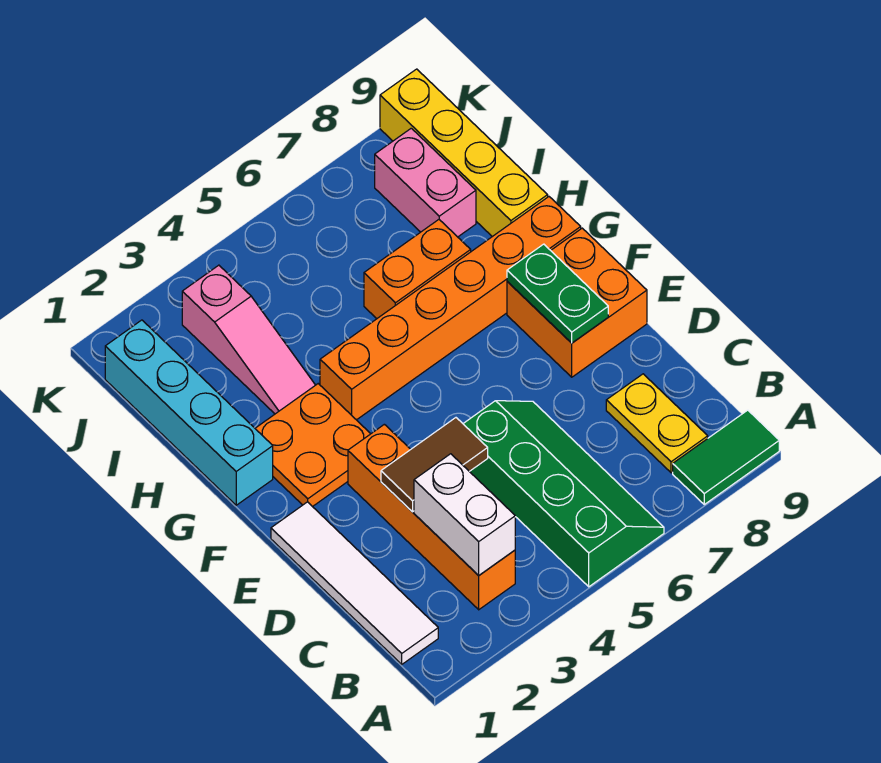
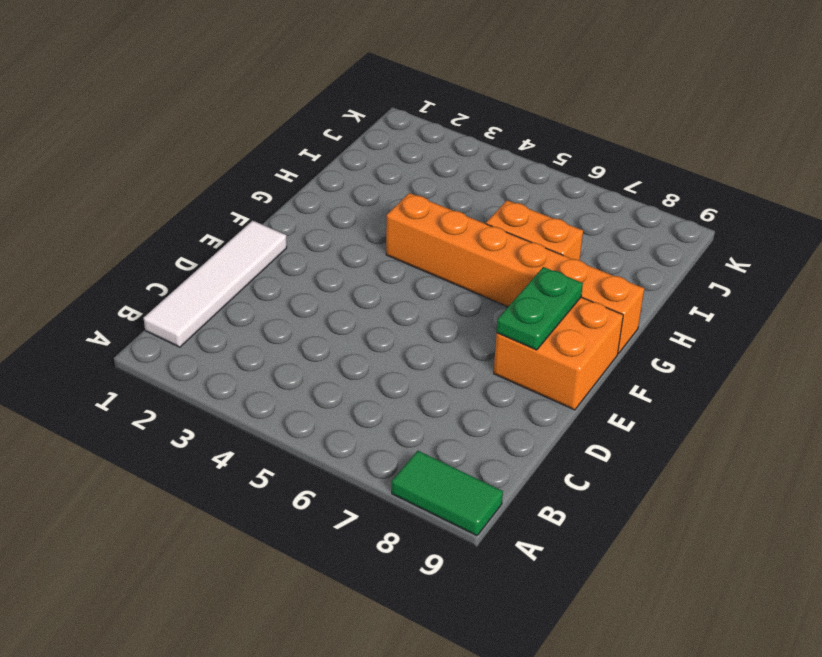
none -> green 2x4 slope [463,401,664,587]
none -> orange 1x4 brick [348,424,515,610]
none -> yellow 1x2 plate [606,374,708,473]

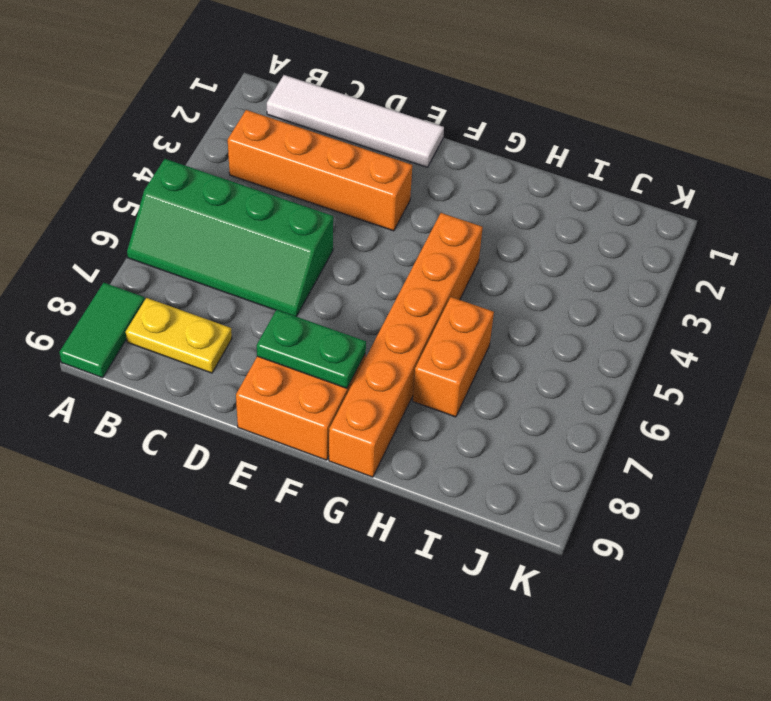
none -> orange 2x2 plate [255,384,370,507]
none -> cyan 1x4 brick [105,320,273,505]
none -> pink 1x3 slope [182,265,315,414]

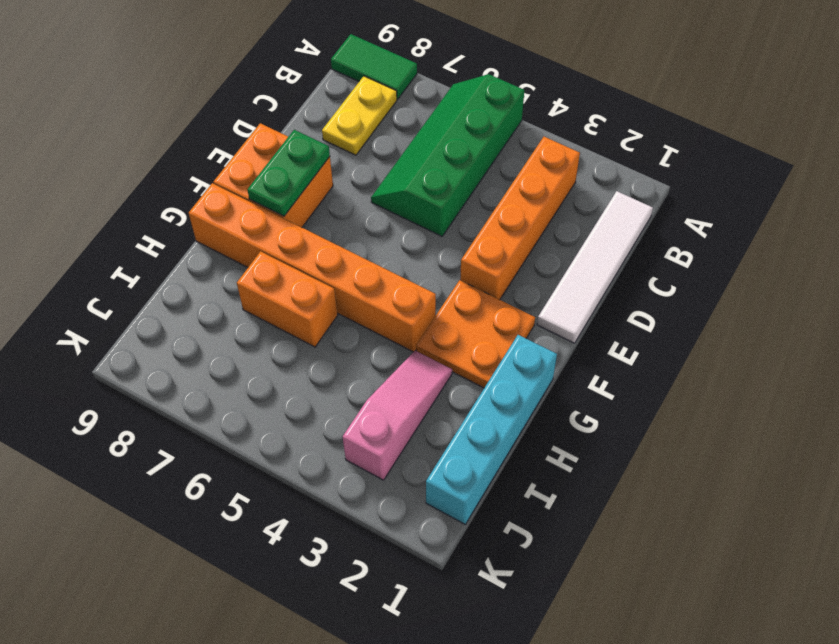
none -> yellow 1x4 brick [380,69,548,237]
none -> pink 1x2 brick [375,128,476,237]
none -> white 1x2 brick [414,454,515,575]

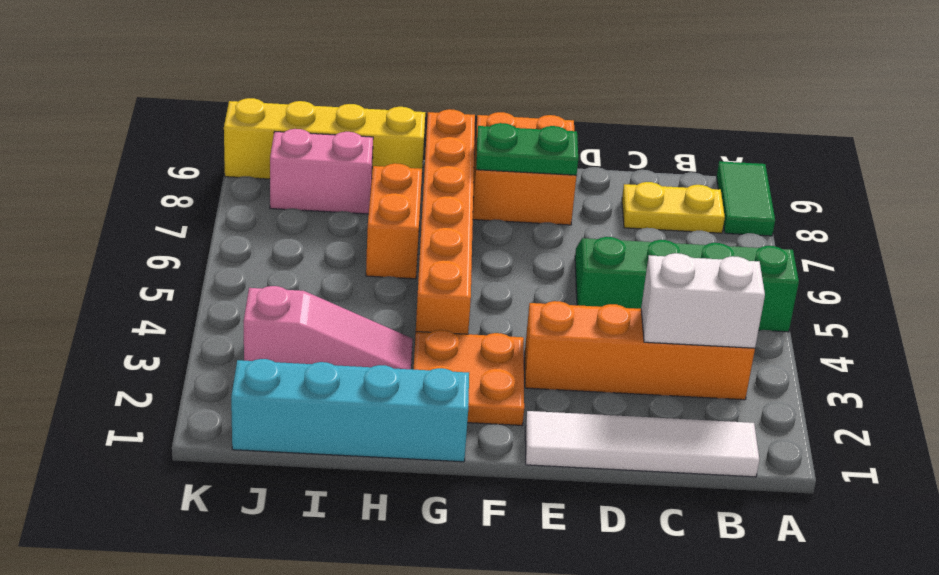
none -> brown 1x2 tile [381,418,488,512]

